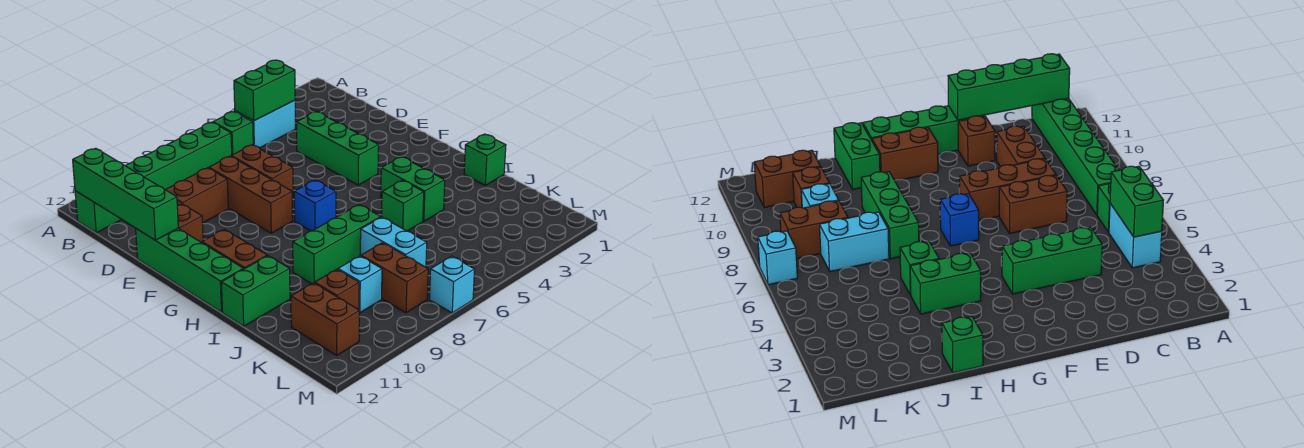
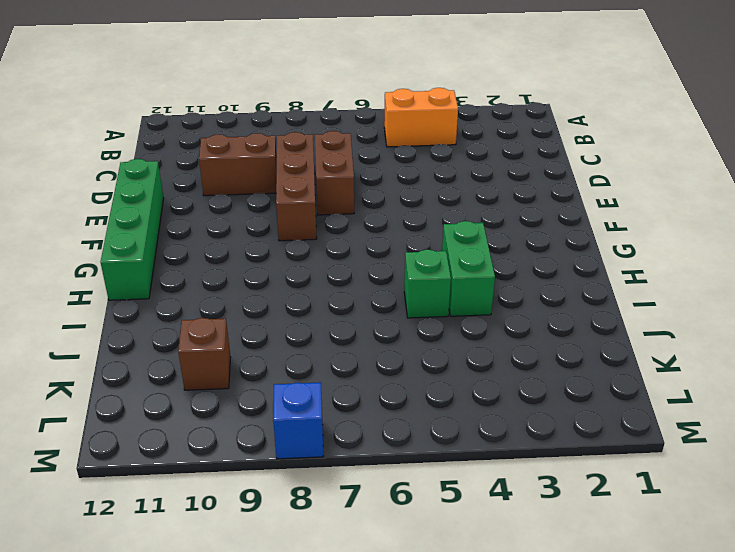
orange 1x2 brick [384,88,458,147] -> cyan 1x2 brick [235,100,295,148]
blue 1x1 brick [273,382,324,459] -> blue 1x1 brick moved to [294,180,336,231]
none -> green 1x1 brick [213,112,253,155]
none -> green 1x6 brick [75,123,232,233]
none -> green 1x3 brick [296,112,379,185]

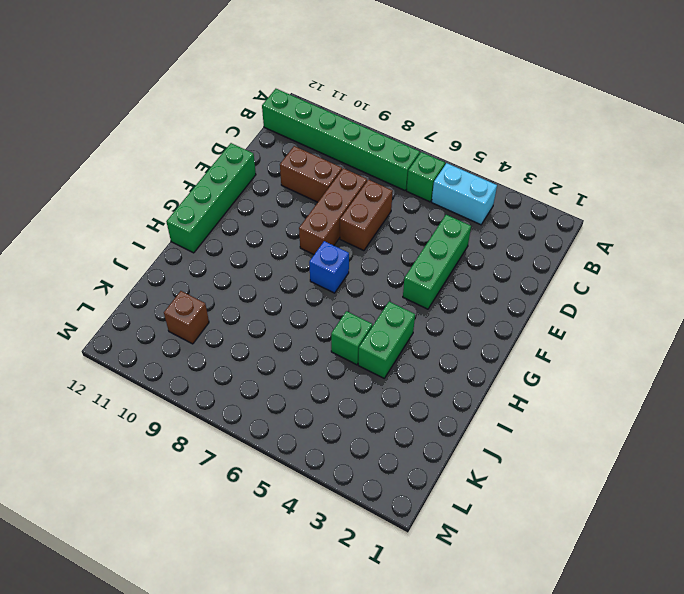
none -> brown 1x1 brick [177,204,203,243]
none -> brown 1x2 brick [202,229,267,269]
none -> green 1x1 brick [464,134,506,185]

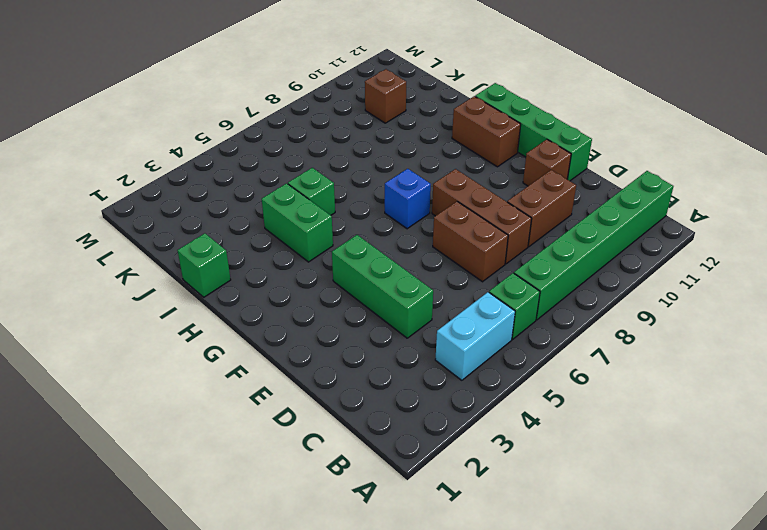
none -> green 1x3 brick [293,205,381,284]
none -> green 1x2 brick [221,256,290,326]
none -> cyan 1x2 brick [360,217,427,267]

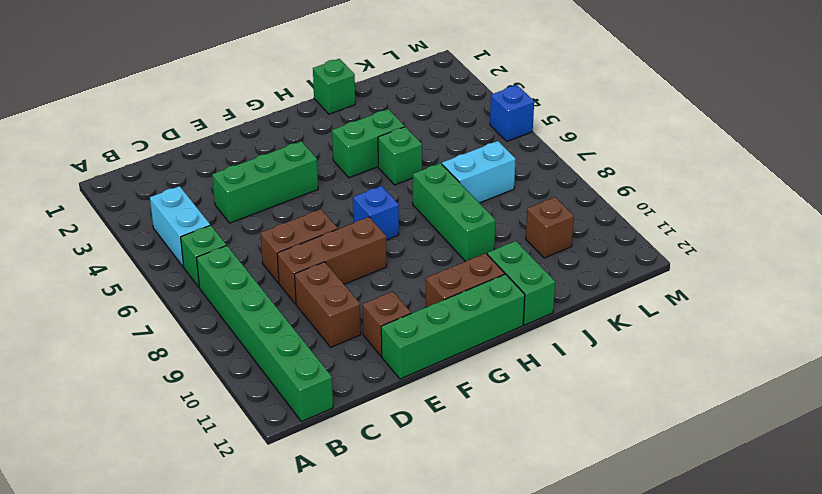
blue 1x1 brick [490,85,534,141] -> none
none -> brown 1x2 brick [361,243,428,313]
none -> cyan 1x1 brick [338,256,382,313]
none -> brown 1x2 brick [291,283,359,355]

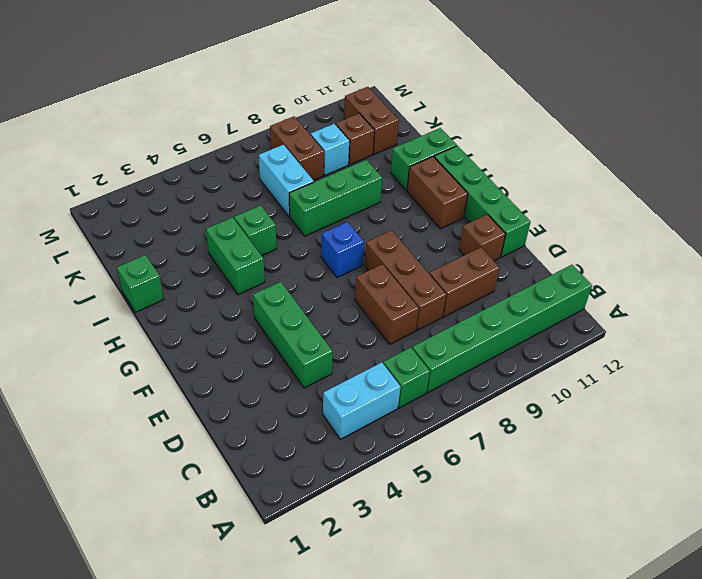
none -> cyan 1x1 brick [429,256,475,313]
none -> green 1x2 brick [234,60,295,121]
none -> green 1x4 brick [73,148,178,240]

